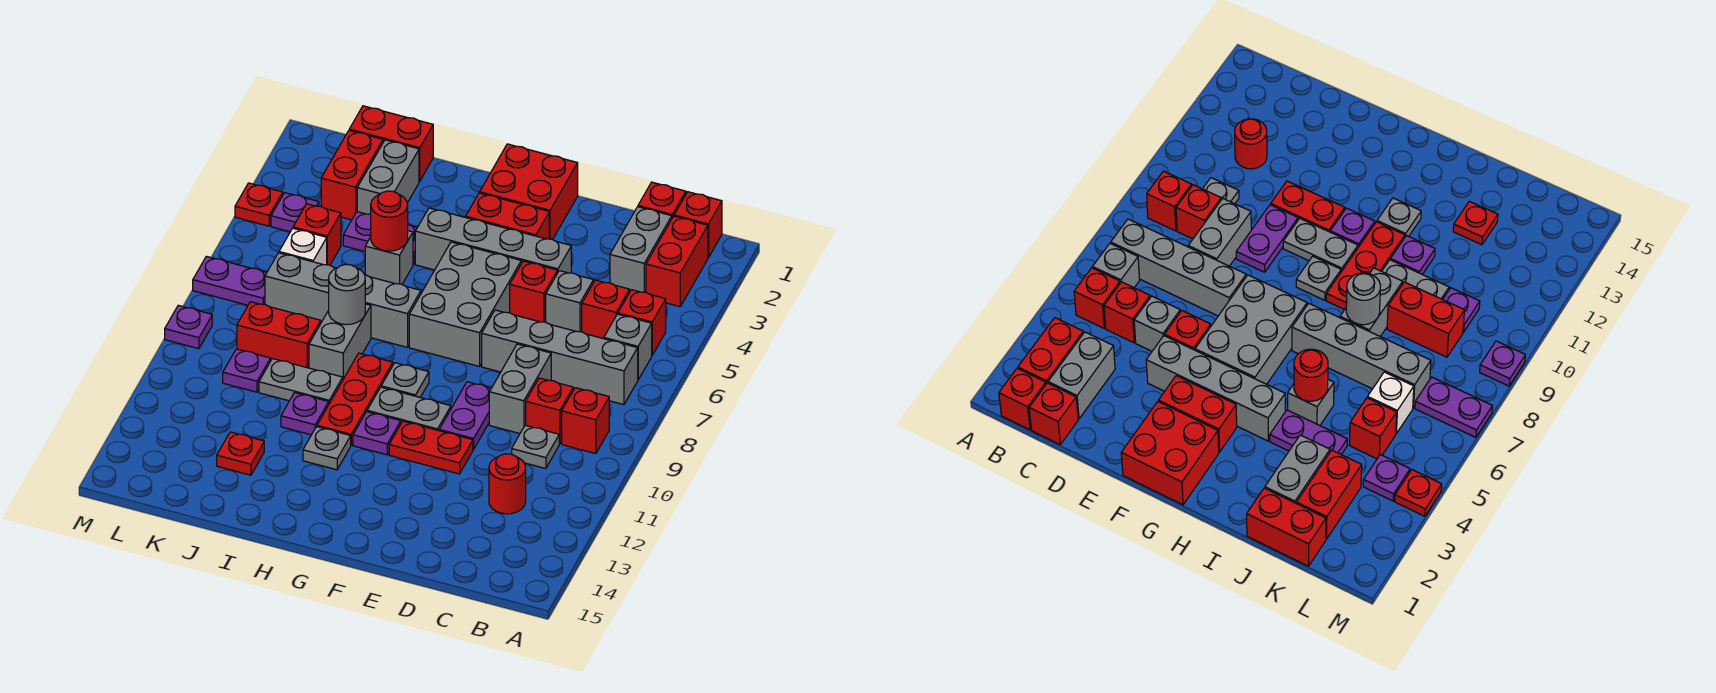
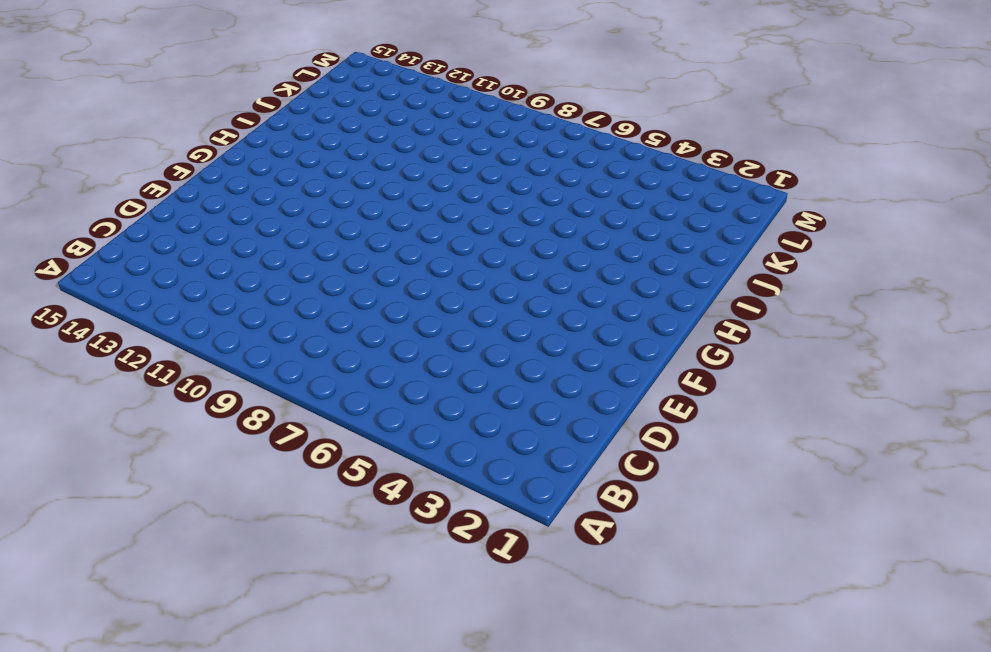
none -> red 1x1 brick [674,192,722,258]
none -> red 1x2 brick [646,216,708,307]
none -> red 1x1 brick [618,290,666,355]
none -> grey 1x1 brick [604,314,652,380]

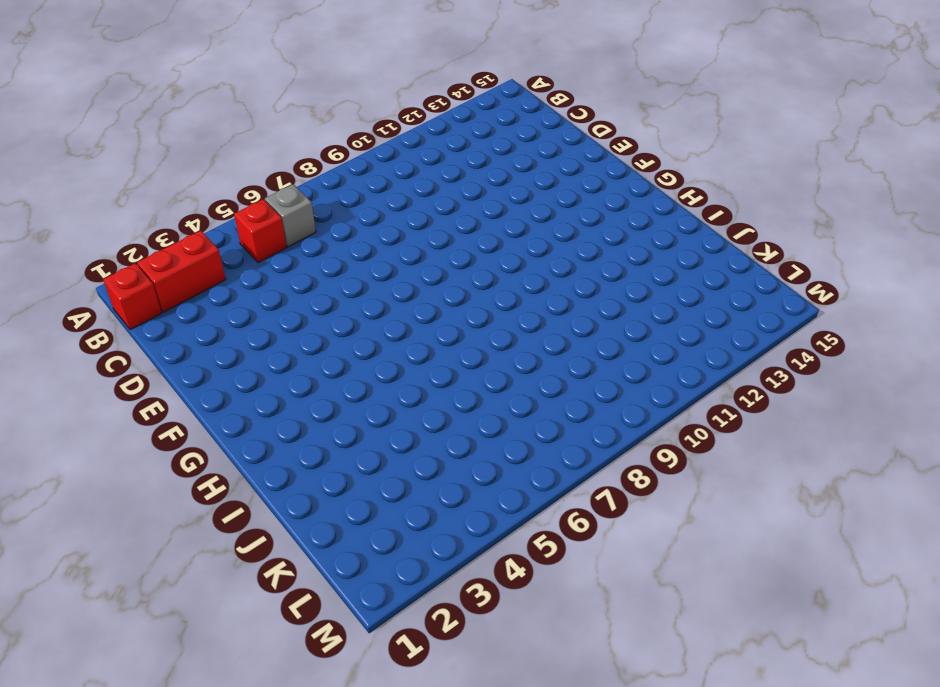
none -> grey 1x4 brick [482,310,638,405]
none -> red 1x1 brick [562,388,609,454]
none -> red 1x1 brick [638,182,686,218]
none -> grey 1x2 brick [610,207,672,292]

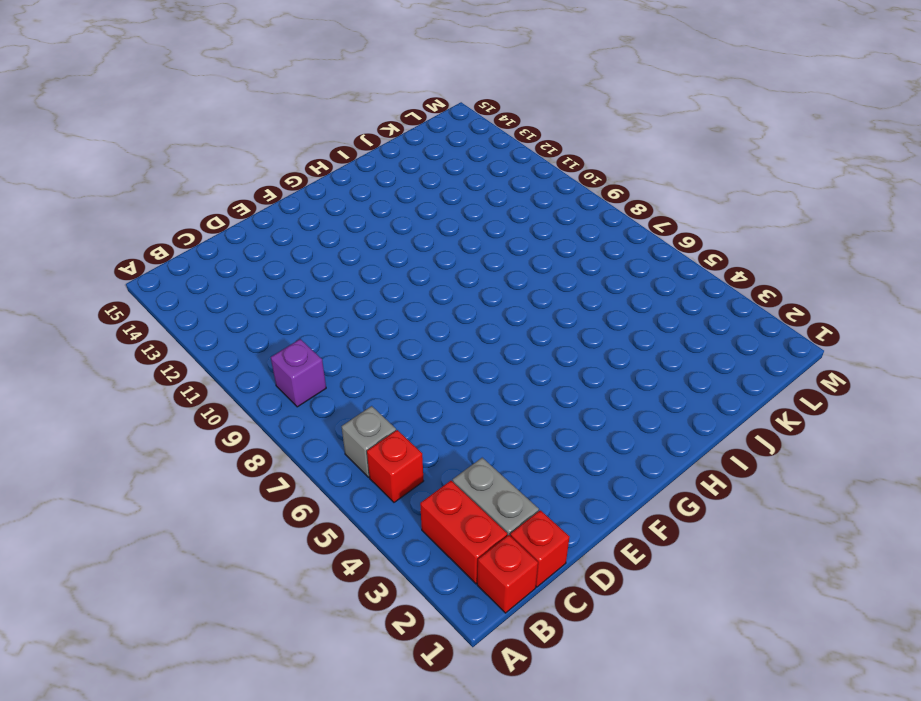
purple 1x1 brick [271,339,326,407] -> red 1x1 brick [562,388,609,454]
none -> grey 1x4 brick [482,310,638,405]
none -> red 1x1 brick [582,280,630,339]
none -> red 1x1 brick [526,378,573,444]
none -> grey 1x1 plate [512,425,559,469]

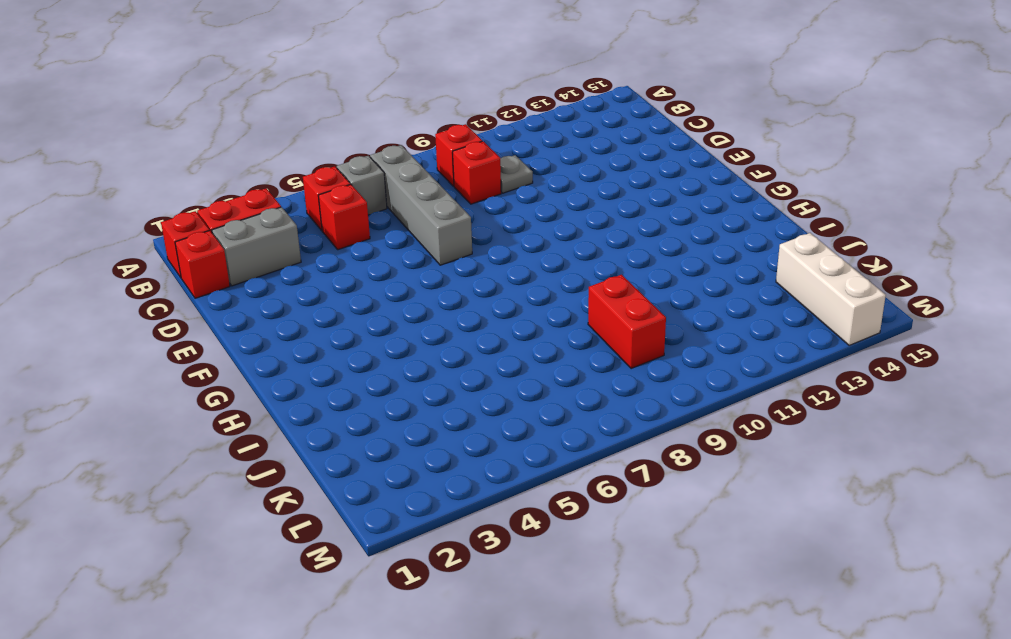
white 1x3 brick [776,233,886,345] -> none
none -> red 1x1 round brick [489,454,526,514]
none -> grey 1x1 brick [546,271,593,332]
none -> grey 1x2 brick [489,344,551,433]
none -> grey 1x4 brick [415,208,571,273]

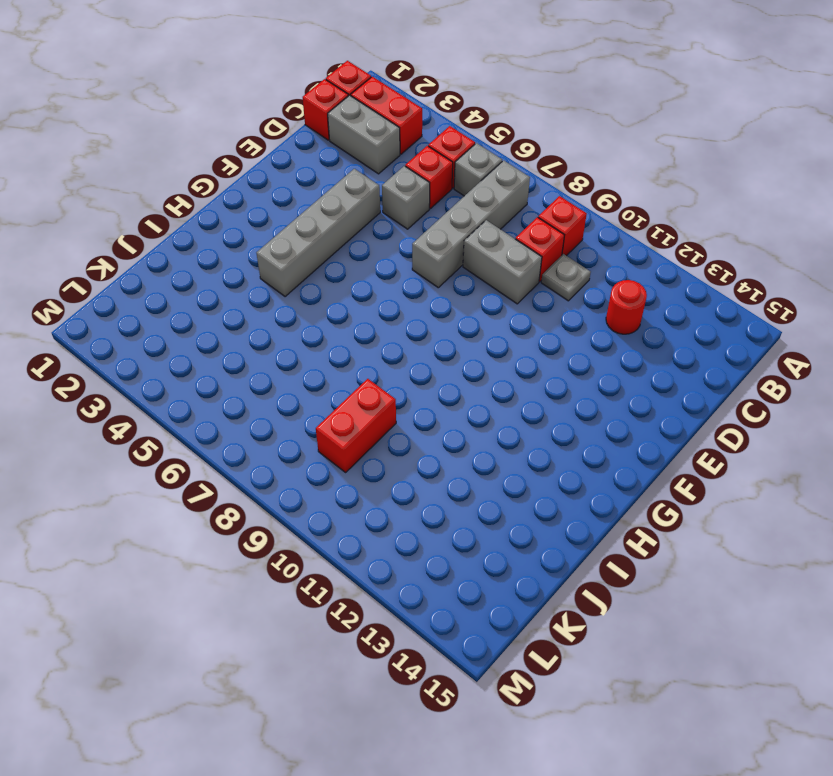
none -> red 1x1 brick [510,261,557,322]
none -> purple 1x2 plate [439,382,491,449]
none -> red 1x2 plate [389,421,473,474]
none -> red 2x2 brick [480,144,578,240]

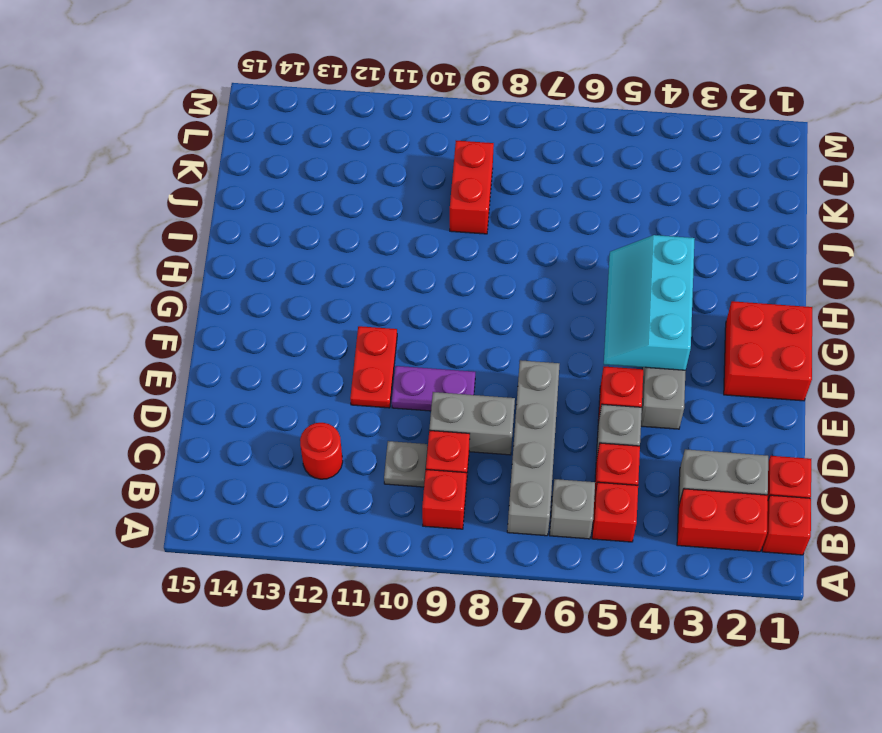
cyan 2x3 slope [604,235,695,370] -> none
none -> red 1x2 brick [466,193,549,239]
none -> grey 2x3 brick [409,242,521,366]
none -> grey 1x2 plate [367,387,451,431]
none -> grey 1x1 plate [381,363,429,397]

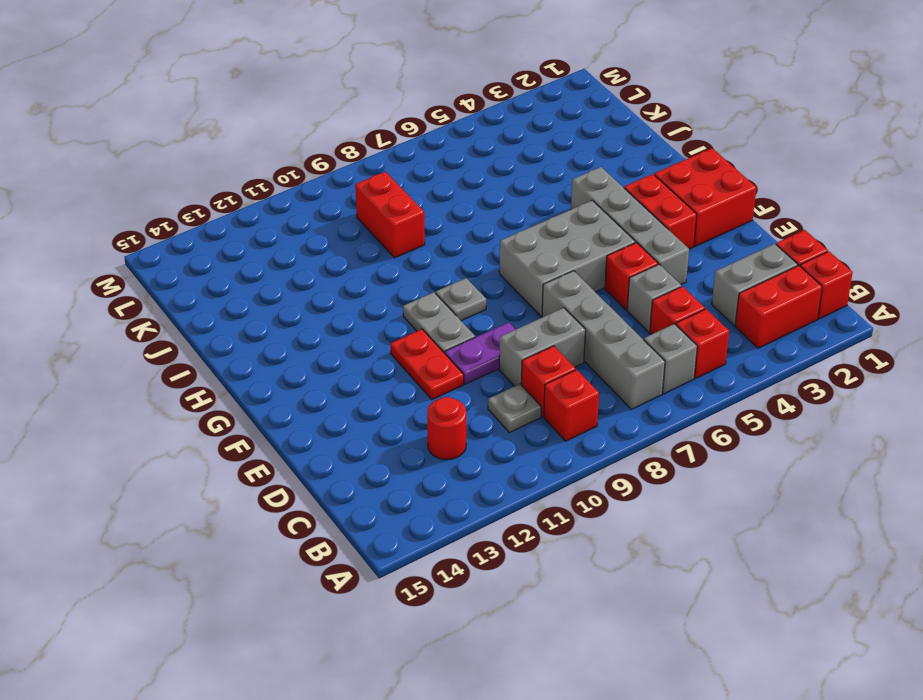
none -> purple 1x1 plate [353,412,401,455]
none -> grey 1x4 brick [265,253,421,347]
none -> red 1x3 plate [317,353,393,445]
none -> grey 1x1 plate [303,427,351,470]

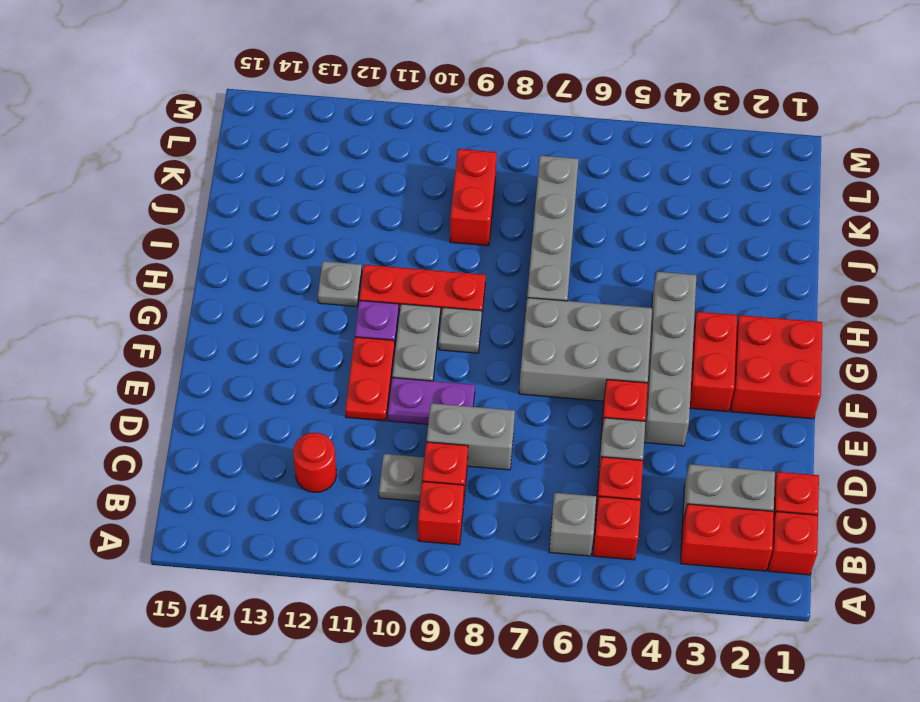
none -> grey 1x4 brick [482,310,638,405]
none -> purple 1x2 plate [343,212,417,264]
none -> grey 1x1 brick [365,231,413,284]
none -> grey 1x2 brick [309,304,371,379]

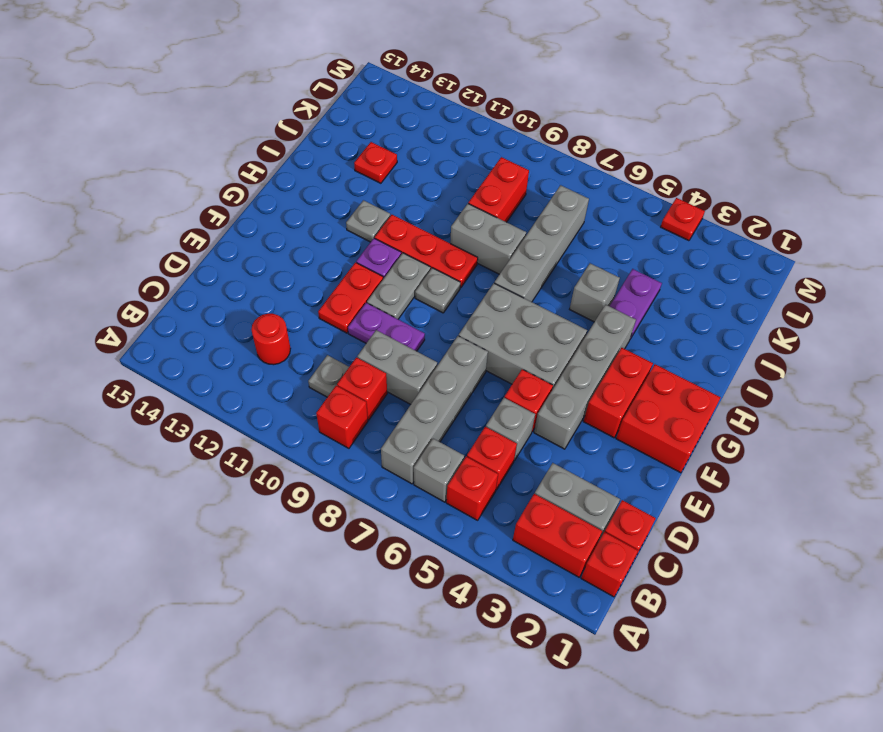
none -> grey 1x2 plate [259,359,343,403]
none -> purple 1x1 plate [281,393,329,435]
none -> red 1x2 brick [349,106,433,181]
none -> grey 1x2 brick [357,140,419,214]

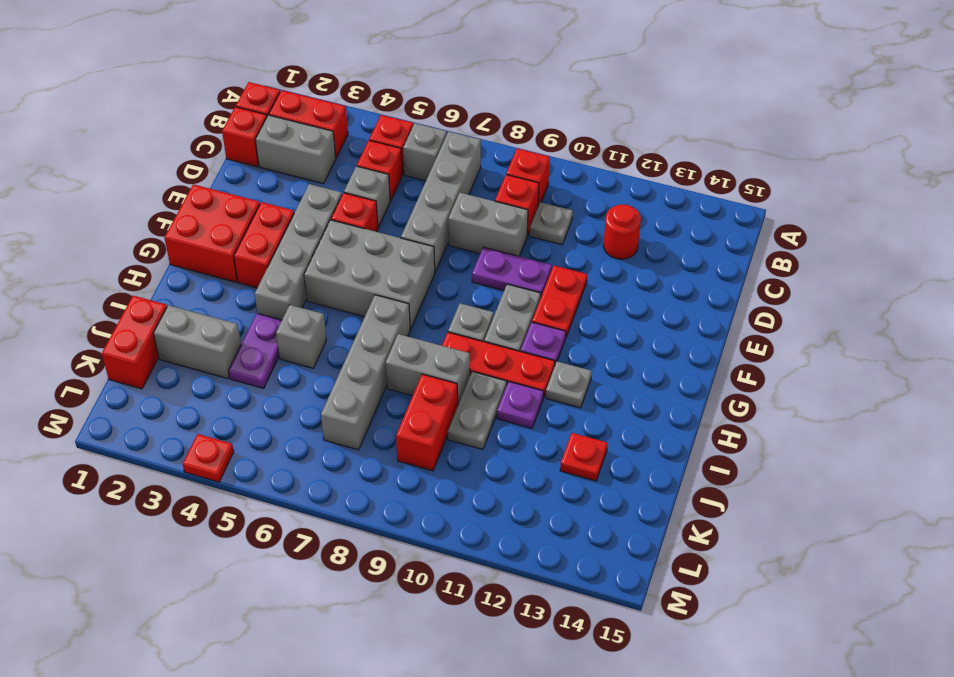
none -> red 1x2 brick [321,130,383,220]
none -> red 1x1 brick [293,204,341,265]
none -> white 1x1 brick [279,228,327,265]
none -> purple 1x1 plate [223,349,271,392]

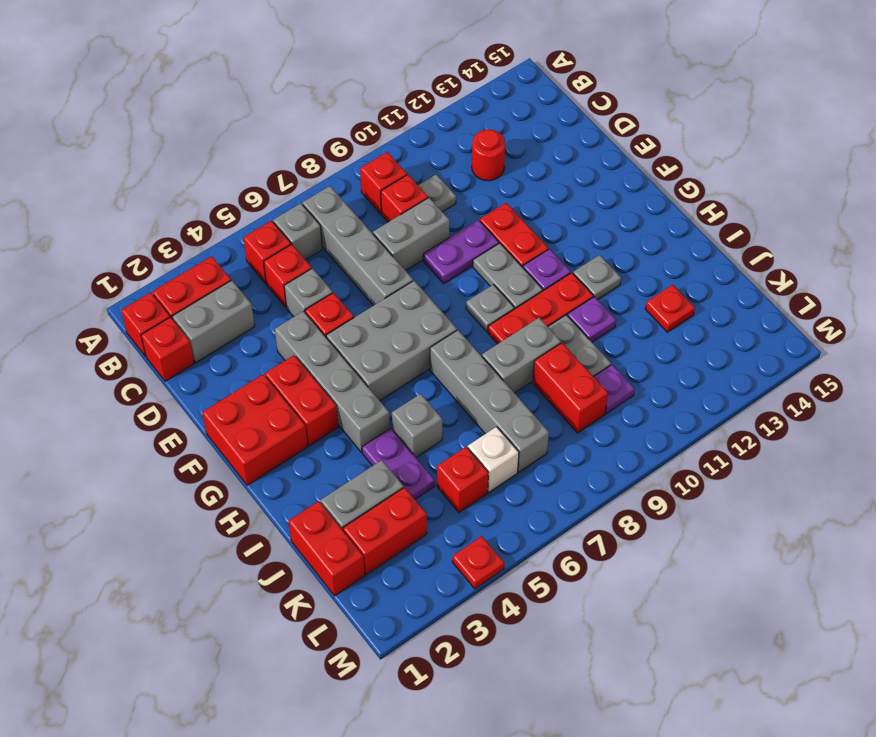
none -> purple 1x1 plate [271,193,319,232]
none -> purple 1x2 plate [193,256,267,305]
none -> purple 1x1 plate [165,305,212,349]
none -> red 1x1 round brick [371,191,408,251]

